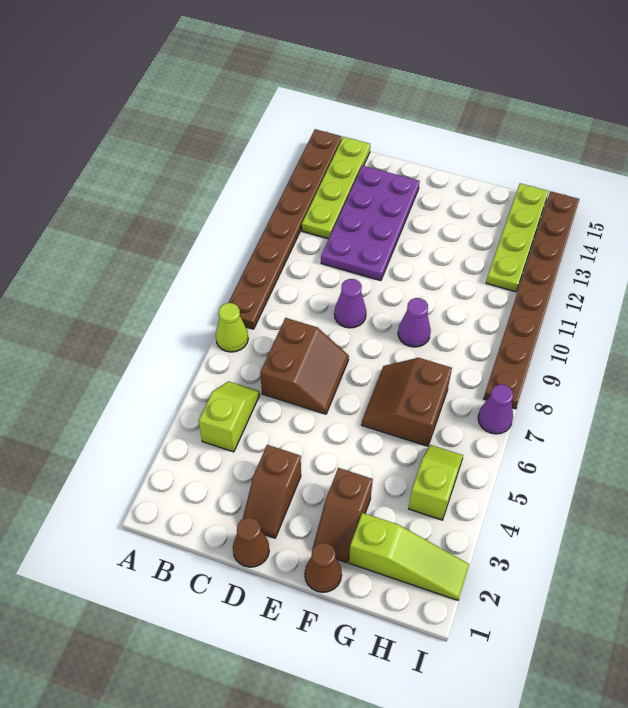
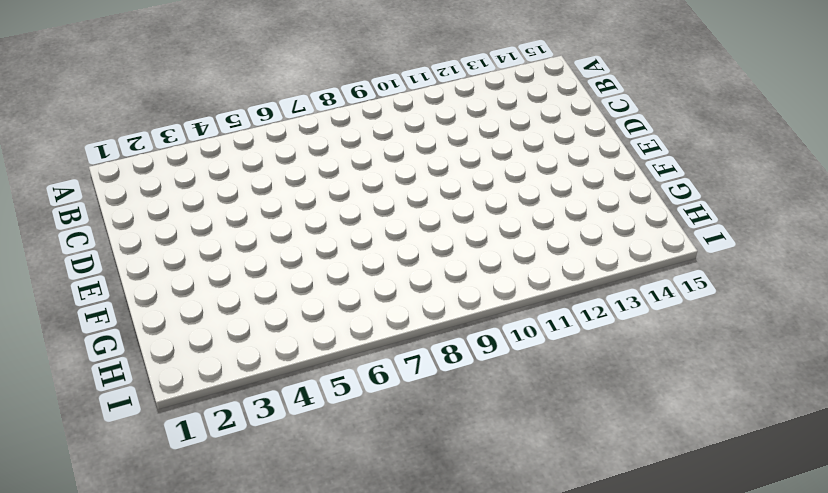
none -> lime 1x1 cone [216,303,248,352]
none -> brown 1x8 plate [228,129,342,329]
none -> lime 1x2 slope [199,381,260,452]

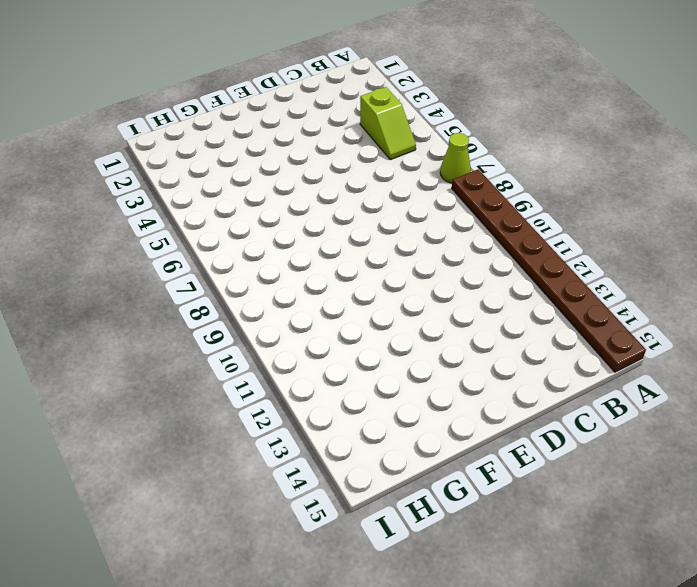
none -> lime 1x4 plate [302,137,370,239]
none -> brown 2x2 slope [260,318,349,414]
none -> purple 2x4 plate [321,165,420,281]

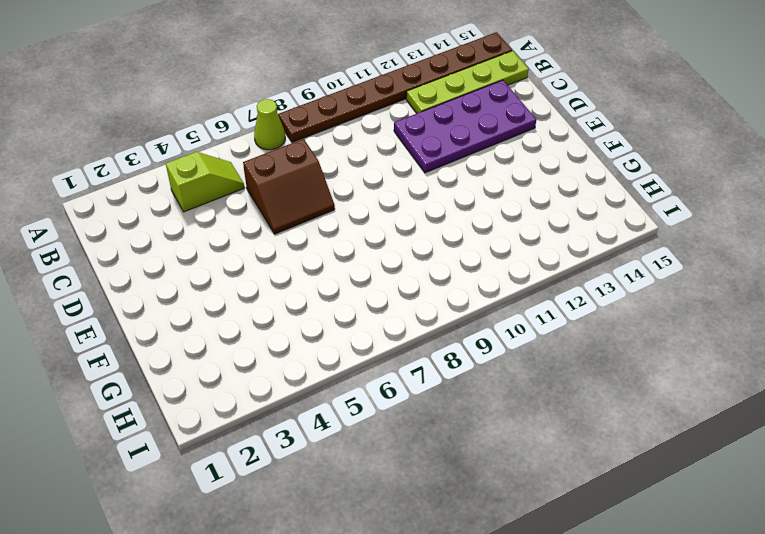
none -> brown 1x1 cone [233,518,269,567]
none -> brown 1x2 slope [243,445,301,538]
none -> purple 1x1 cone [334,279,366,328]

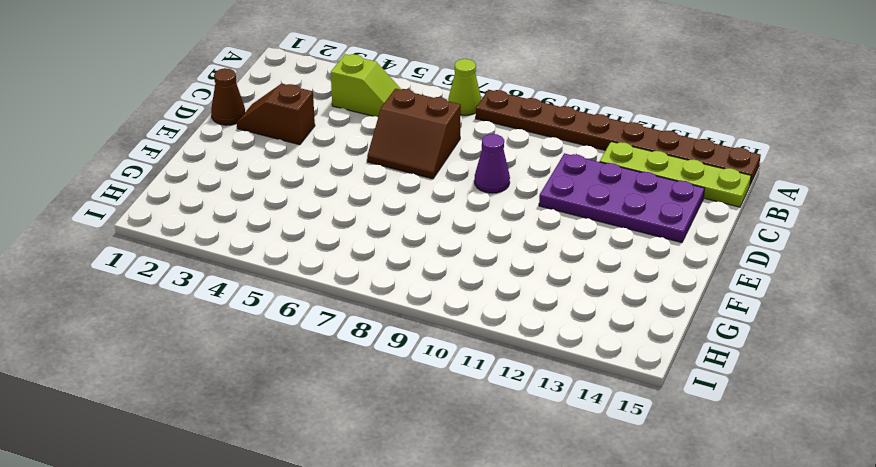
none -> brown 1x1 cone [305,543,342,592]
none -> brown 1x2 slope [313,468,373,563]
none -> brown 2x2 slope [362,358,452,446]

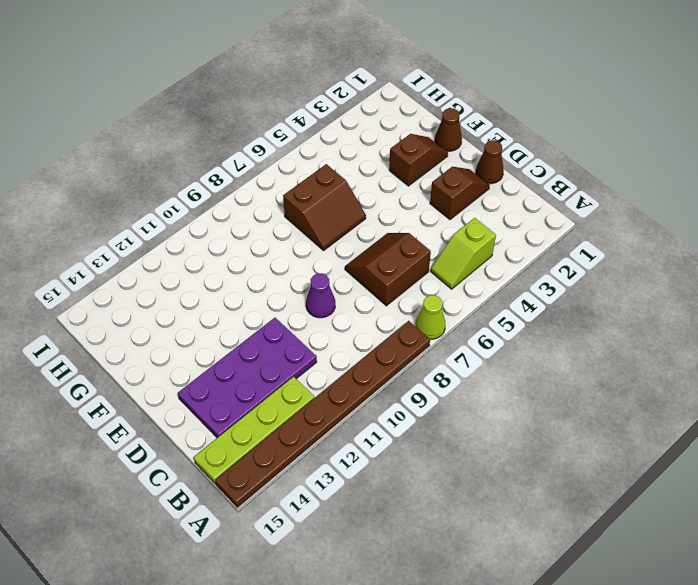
none -> purple 1x1 cone [398,298,431,347]
none -> lime 1x3 slope [349,513,469,600]
none -> lime 1x2 slope [409,445,463,520]

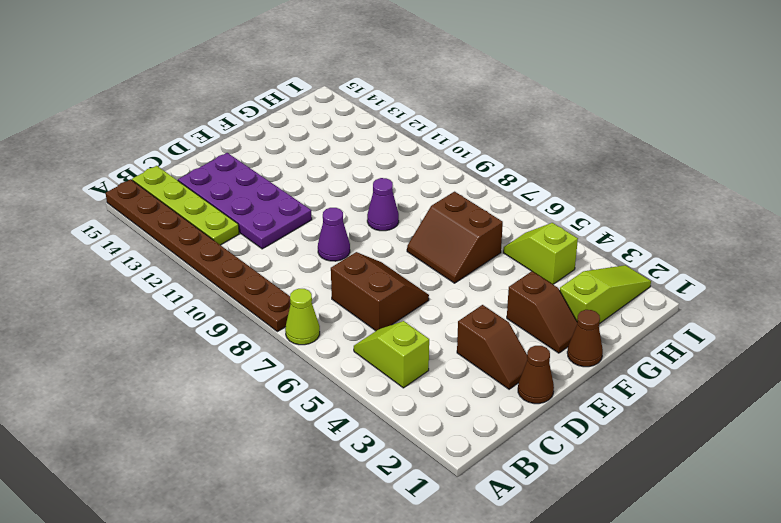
none -> lime 1x4 plate [486,183,548,292]
none -> purple 1x1 cone [478,384,513,434]
none -> brown 1x8 plate [484,191,579,409]

